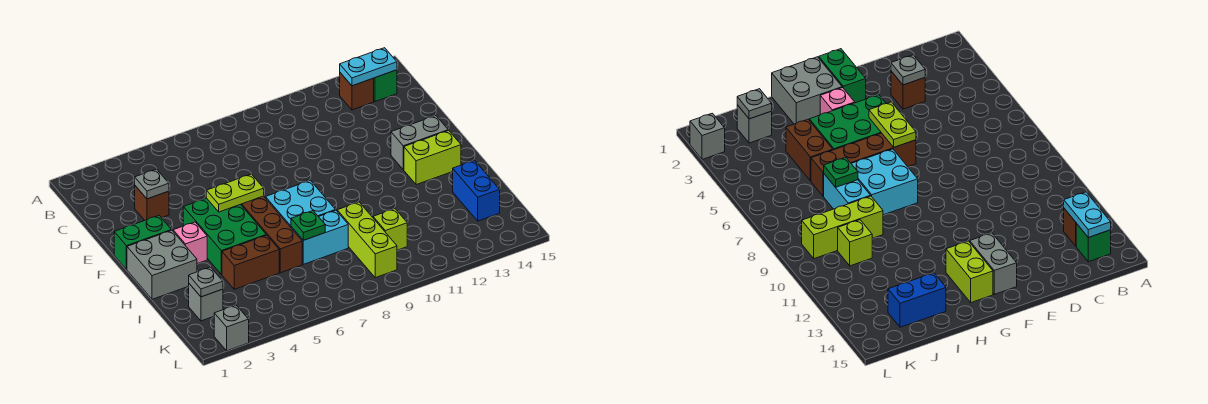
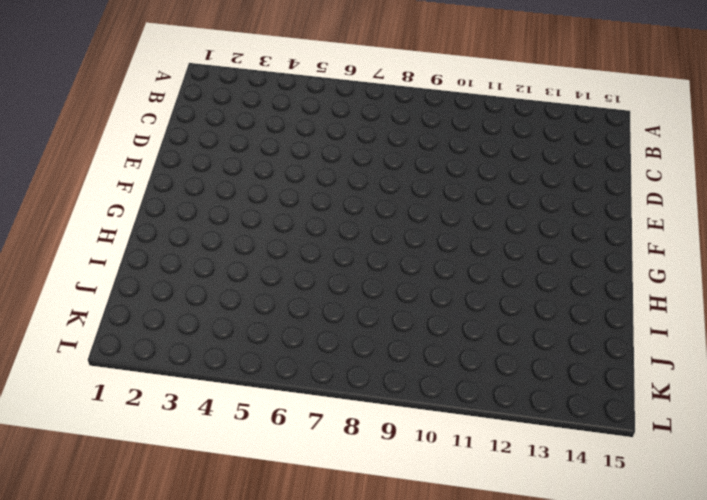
none -> brown 1x1 brick [340,73,374,110]
none -> green 1x1 brick [374,70,397,102]
none -> brown 1x1 brick [135,186,169,220]

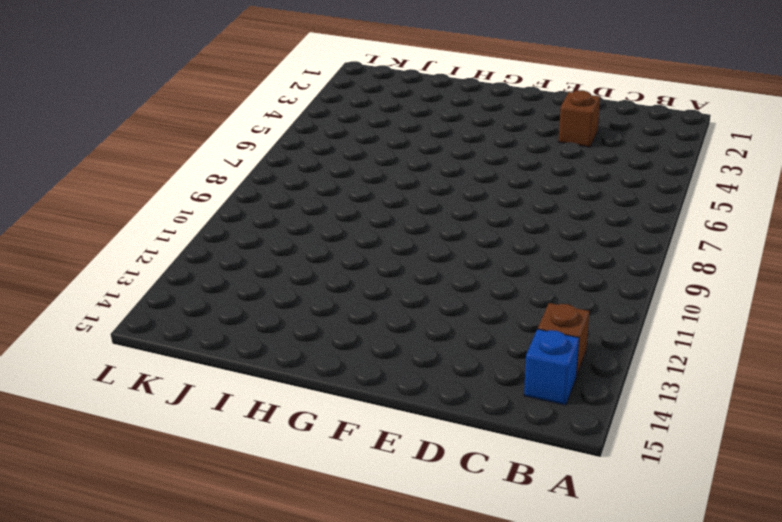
blue 1x1 brick [524,329,579,405] -> green 1x1 brick [374,70,397,102]
none -> green 1x2 brick [114,216,171,270]
none -> green 2x3 brick [183,198,266,274]
none -> brown 1x4 brick [241,196,302,273]

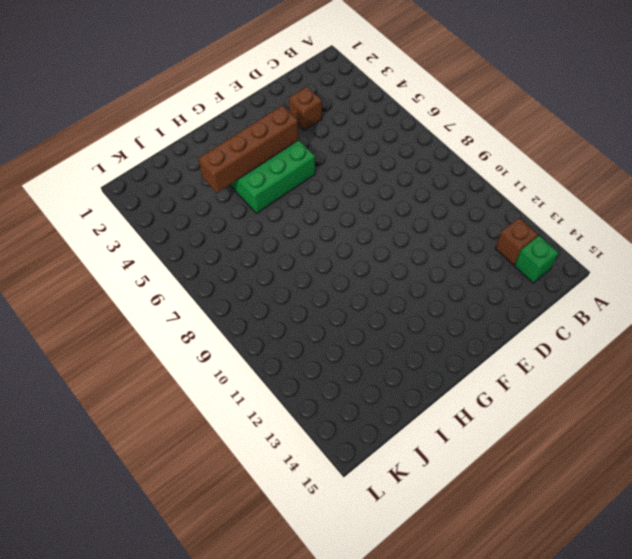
brown 1x4 brick [198,106,299,193] -> brown 1x4 brick moved to [241,196,302,273]
none -> green 1x2 brick [114,216,171,270]
none -> grey 1x2 brick [391,116,448,170]
none -> grey 2x2 brick [127,230,197,299]

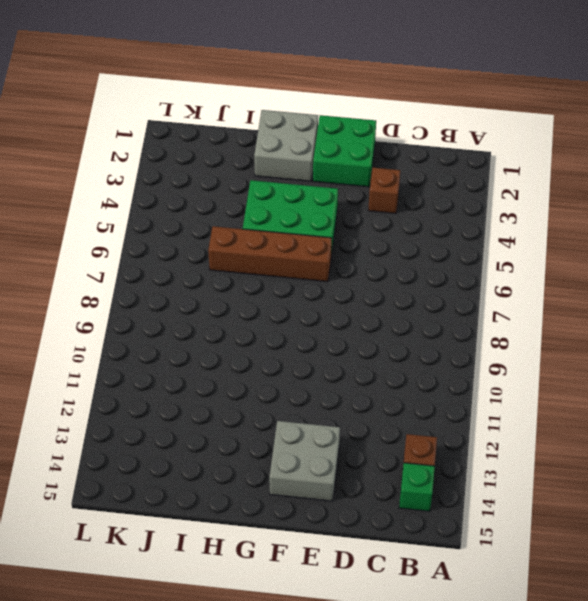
green 2x2 brick [313,115,376,187] -> green 1x2 brick [114,216,171,270]
grey 2x2 brick [269,421,340,501] -> grey 1x2 brick [391,116,448,170]
none -> pink 1x1 brick [173,222,207,264]
none -> cyan 2x2 brick [265,180,336,227]
none -> lime 1x2 brick [404,130,461,185]

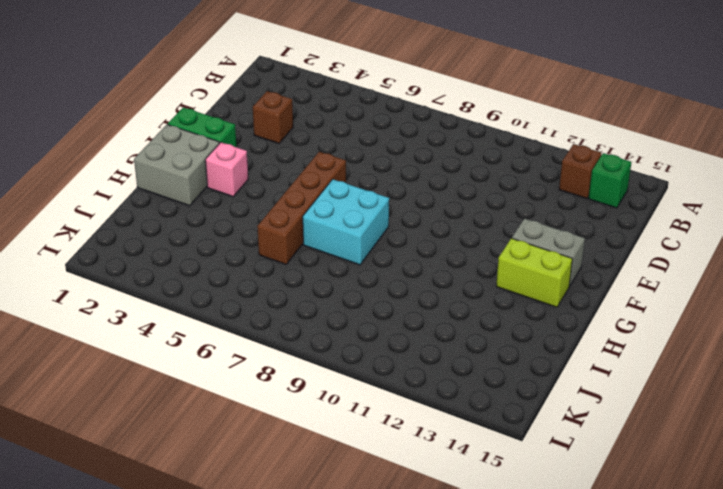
none -> green 2x3 brick [183,198,266,274]
none -> brown 1x2 brick [222,235,279,289]
none -> cyan 1x2 brick [291,210,348,264]

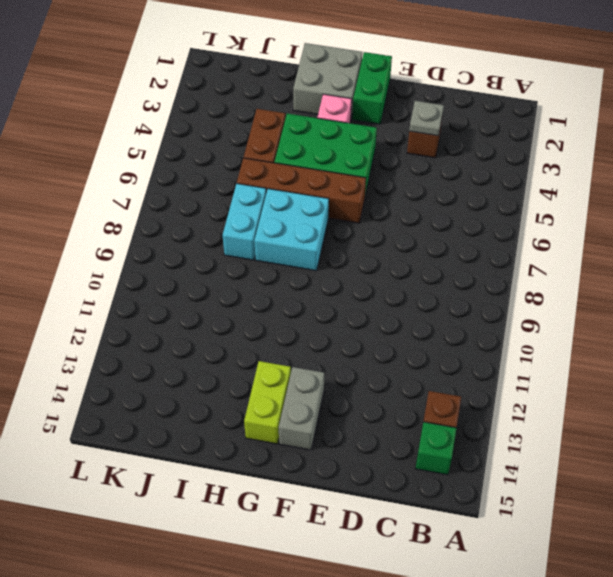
none -> lime 1x3 brick [337,202,397,278]
none -> blue 1x2 brick [453,160,500,221]
none -> grey 1x1 brick [189,284,223,321]

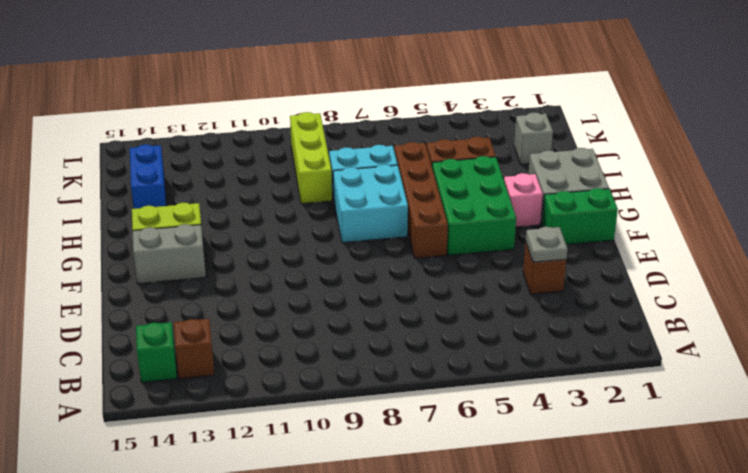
none -> lime 1x1 brick [373,209,407,250]
none -> grey 1x1 brick [214,305,249,351]
none -> cyan 1x2 plate [340,48,397,86]

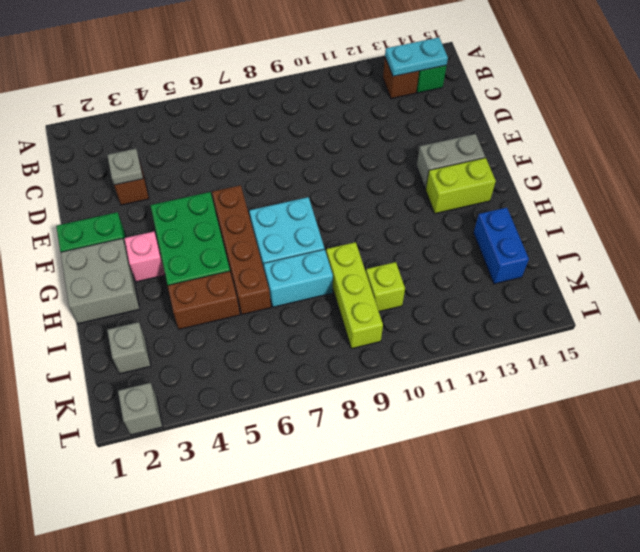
none -> lime 1x2 plate [206,174,264,212]
none -> green 1x1 plate [291,211,325,240]
none -> grey 1x1 plate [189,267,223,297]

